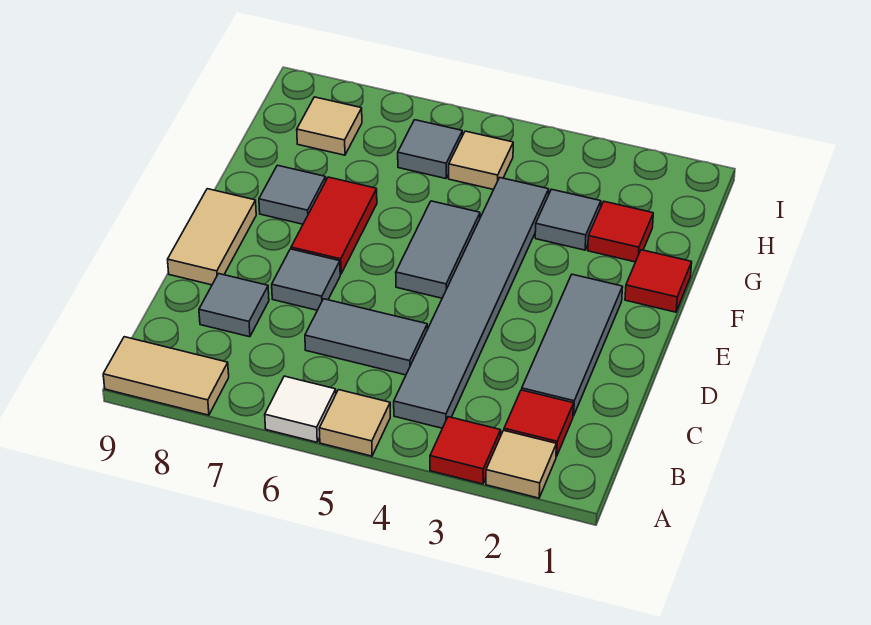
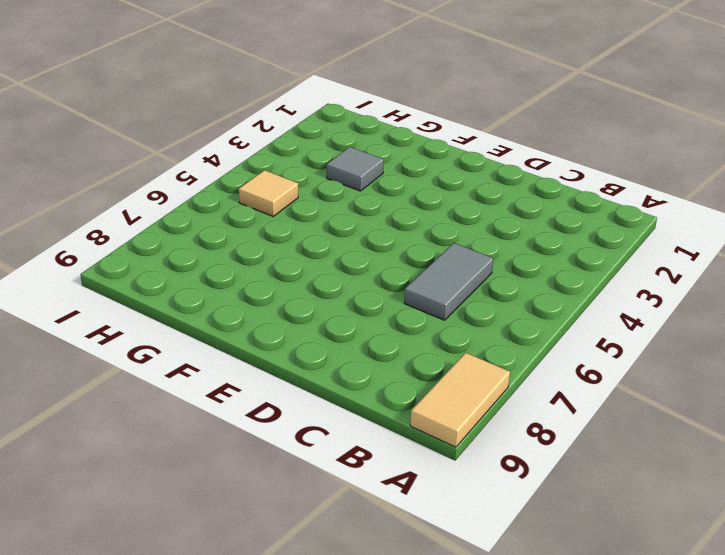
none -> tan 1x1 tile [486,430,556,498]
none -> red 1x1 tile [430,417,501,484]
none -> tan 1x1 tile [319,390,390,456]

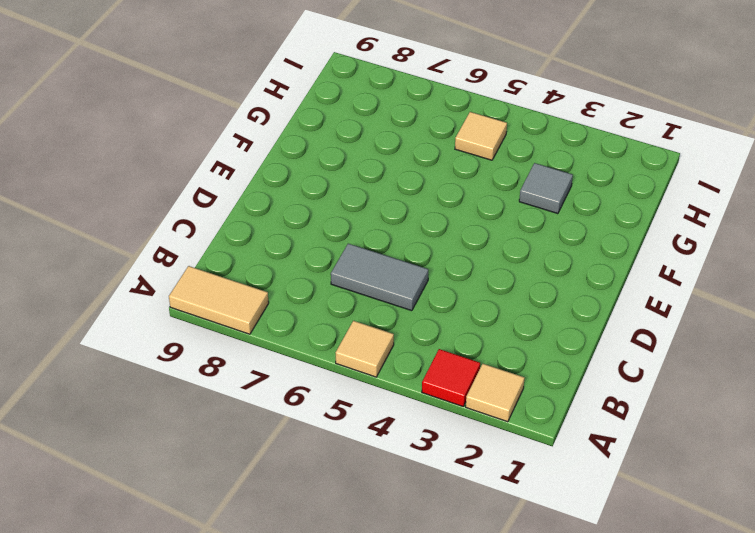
none -> white 1x1 tile [265,376,336,442]
none -> red 1x1 tile [504,390,574,457]
none -> grey 1x6 tile [394,178,549,428]

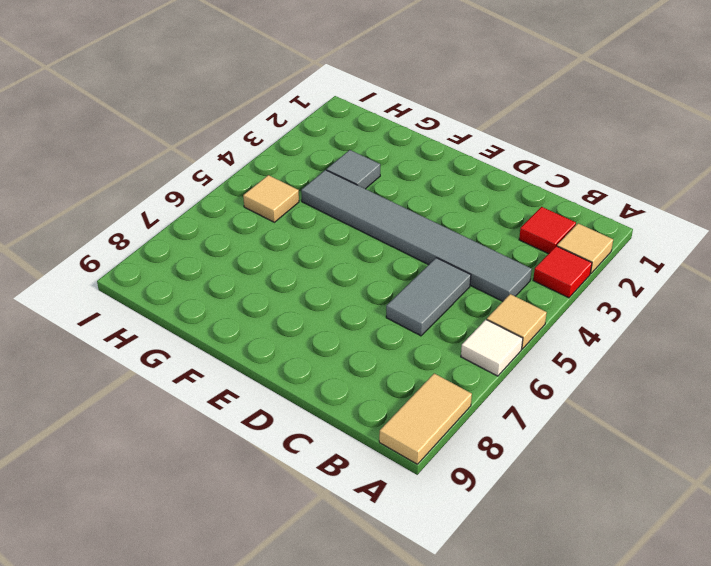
none -> grey 1x3 tile [522,274,623,416]
none -> grey 1x1 tile [199,274,269,337]
none -> grey 1x1 tile [272,249,340,310]

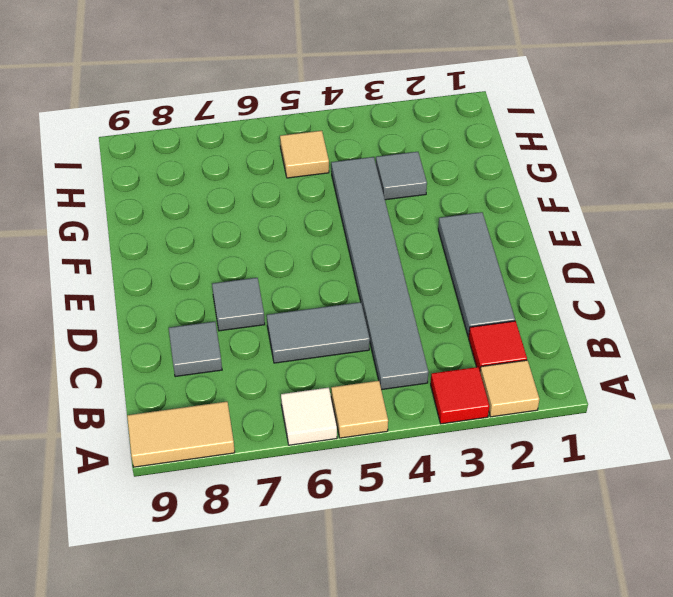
none -> tan 1x2 tile [168,189,256,285]
none -> grey 1x2 tile [396,201,480,298]
none -> red 1x2 tile [291,177,377,274]

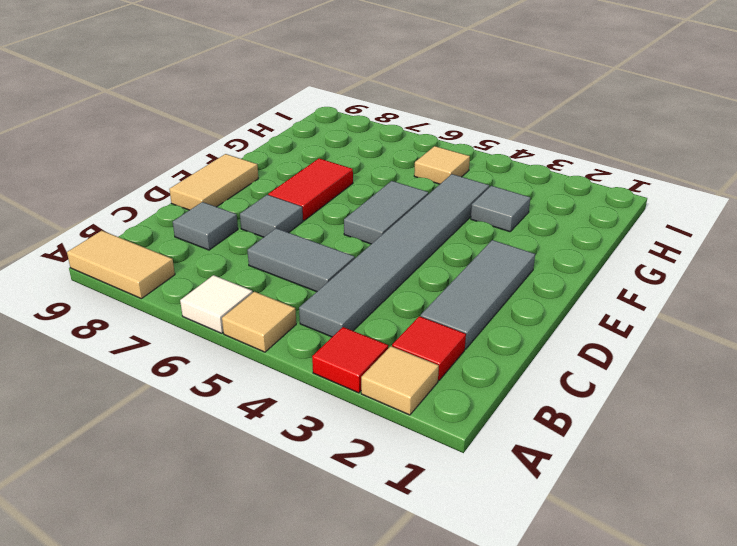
none -> red 1x1 tile [625,250,692,312]
none -> grey 1x1 tile [259,165,326,224]
none -> red 1x1 tile [588,202,653,262]

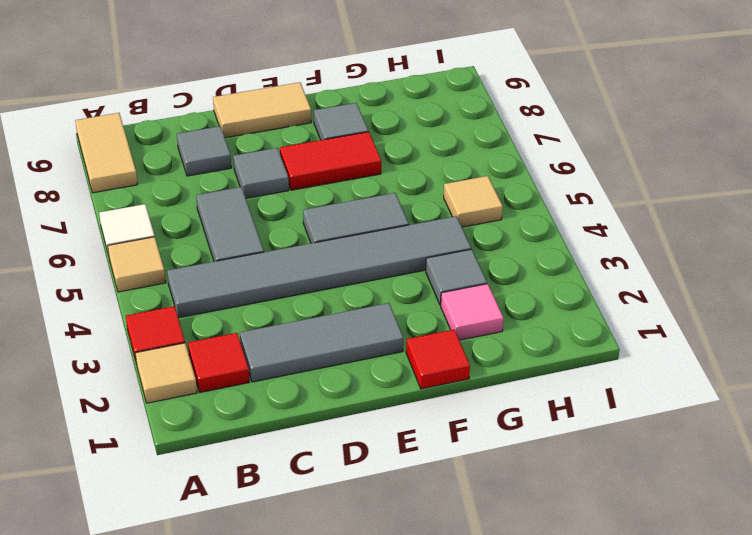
pink 1x1 tile [441,284,504,340] -> red 1x1 tile [588,202,653,262]
none -> grey 1x1 tile [398,120,462,179]
none -> tan 1x1 tile [297,97,362,155]

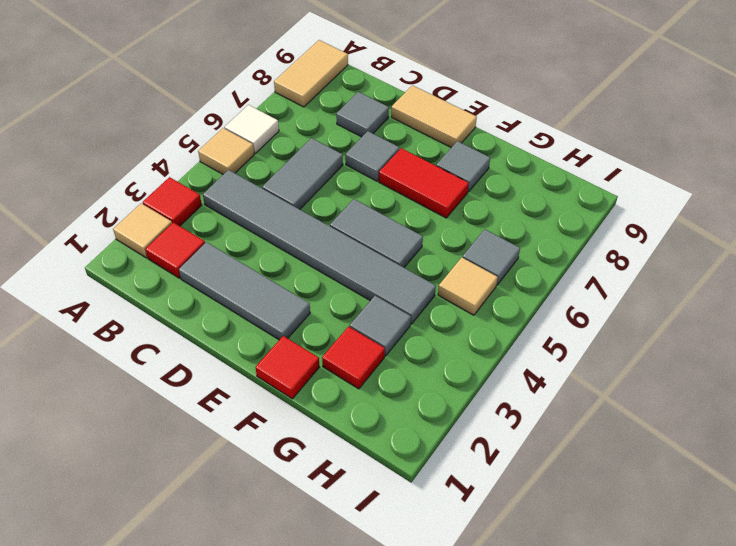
none -> tan 1x1 tile [297,97,362,155]

